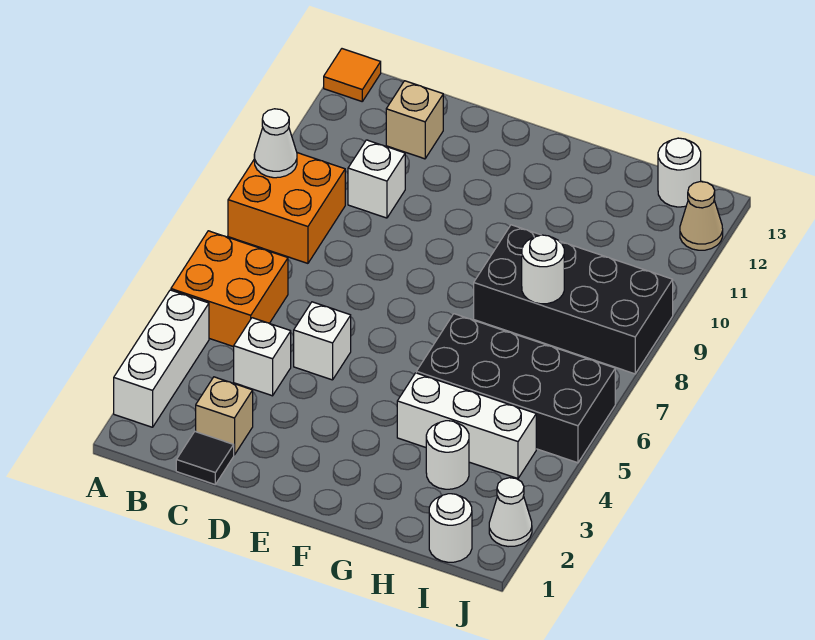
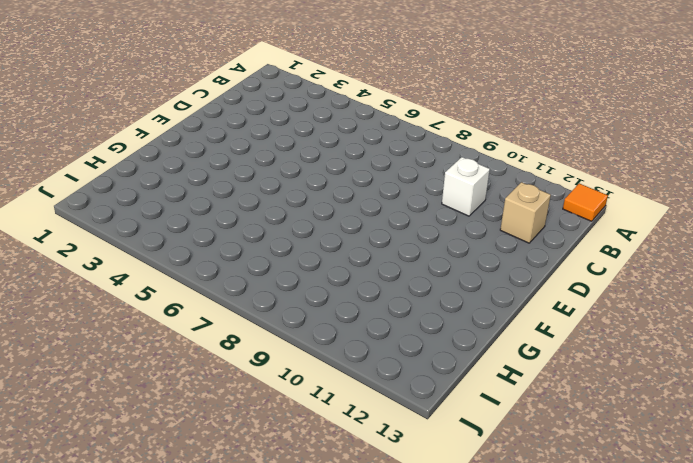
none -> white 1x3 brick [114,290,209,427]
none -> orange 2x2 brick [171,231,288,347]
none -> orange 2x2 brick [228,153,345,263]

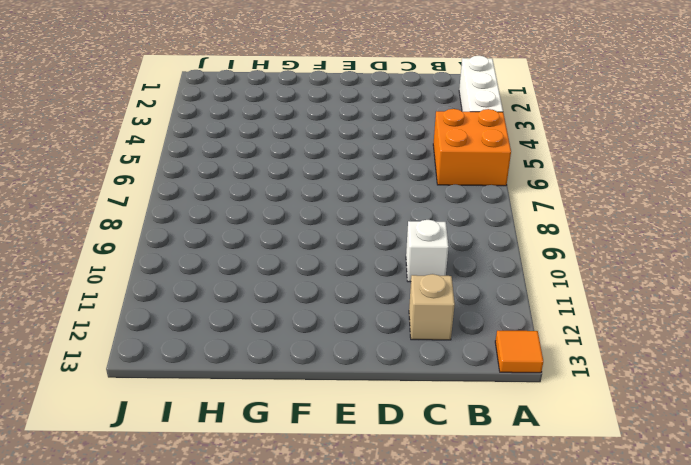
none -> orange 2x2 brick [228,153,345,263]
none -> black 1x1 tile [176,431,234,484]
none -> tan 1x1 brick [196,377,253,455]

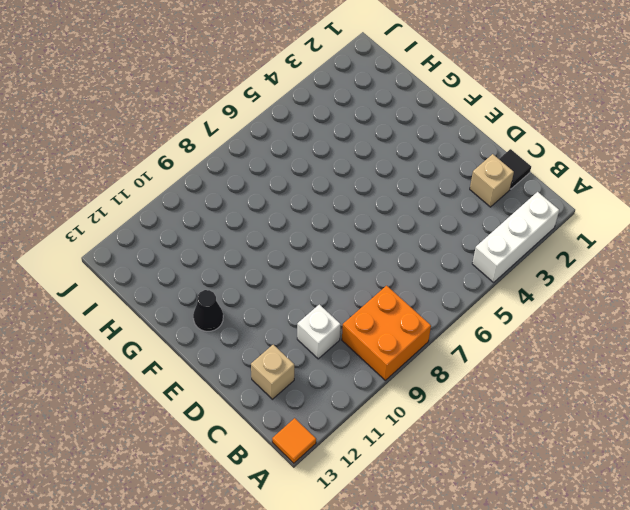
black 1x1 cone [193,290,223,331] -> none
none -> orange 2x2 brick [171,231,288,347]
none -> white 1x1 brick [234,318,291,396]
none -> white 1x1 brick [294,302,351,380]

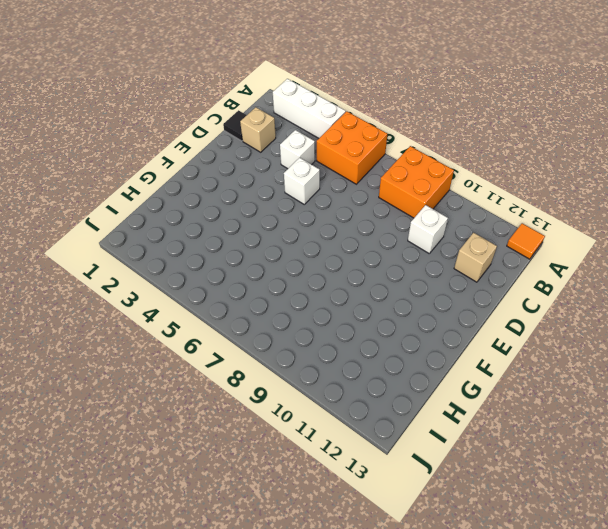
none -> white 1x3 brick [397,373,536,478]
none -> black 2x4 brick [416,314,615,463]
none -> black 2x4 brick [474,225,673,374]

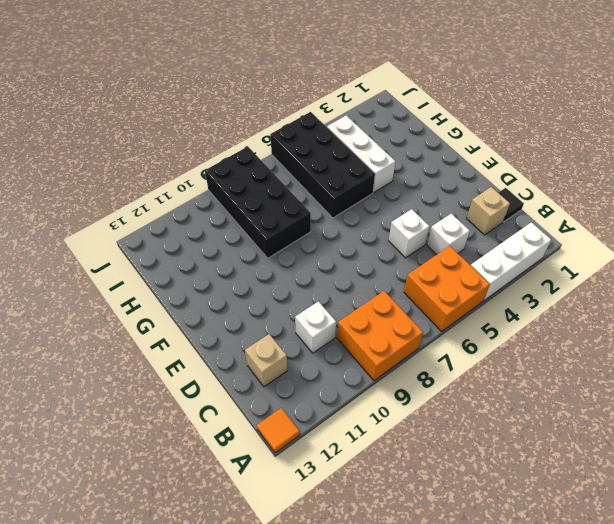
none -> white 1x1 round brick [426,421,469,489]
none -> white 1x1 round brick [429,494,472,562]
none -> white 1x1 round brick [658,138,701,207]

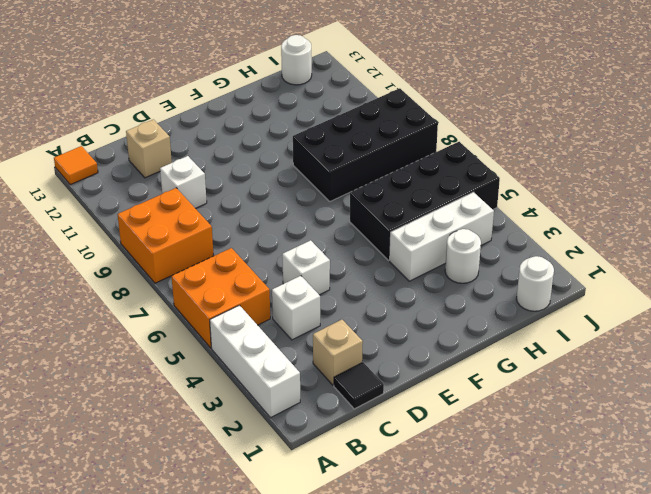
none -> white 1x1 cone [489,478,532,547]
none -> tan 1x1 cone [680,182,723,250]
none -> white 1x1 cone [254,109,297,178]

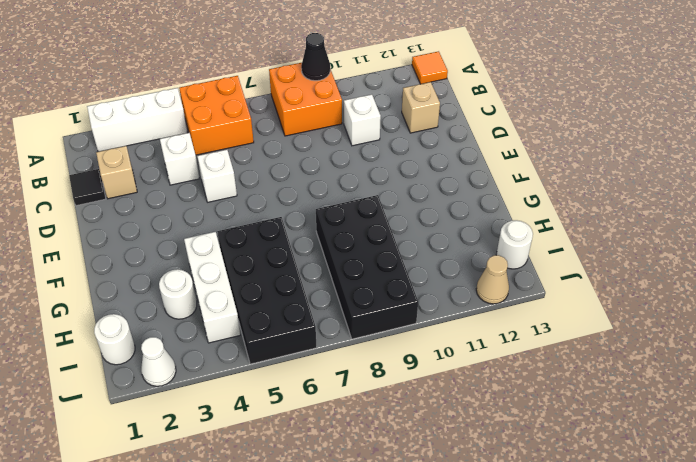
black 1x1 cone [301,33,330,81] -> white 1x1 cone [254,109,297,178]
none -> white 1x1 round brick [522,235,564,304]

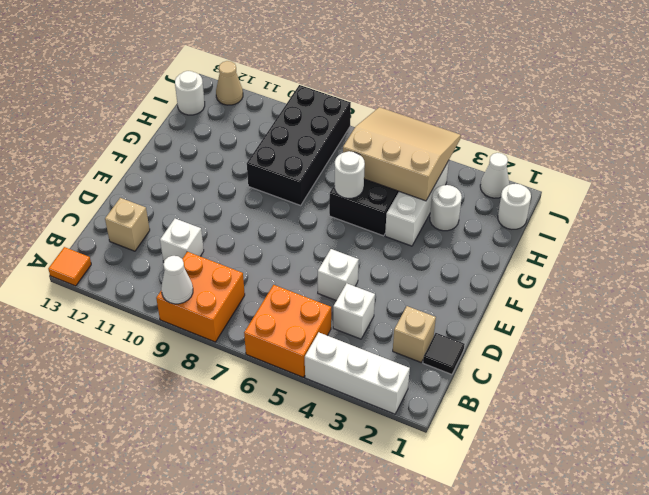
white 1x1 round brick [334,151,365,198] -> white 1x1 round brick moved to [522,235,564,304]
tan 3x3 slope [343,107,461,201] -> none

